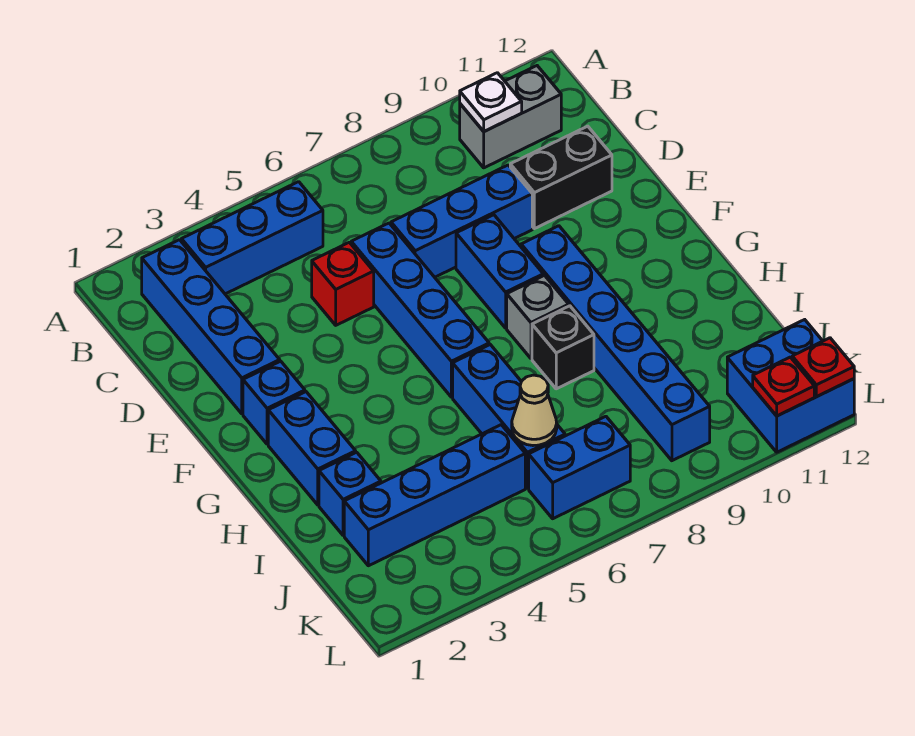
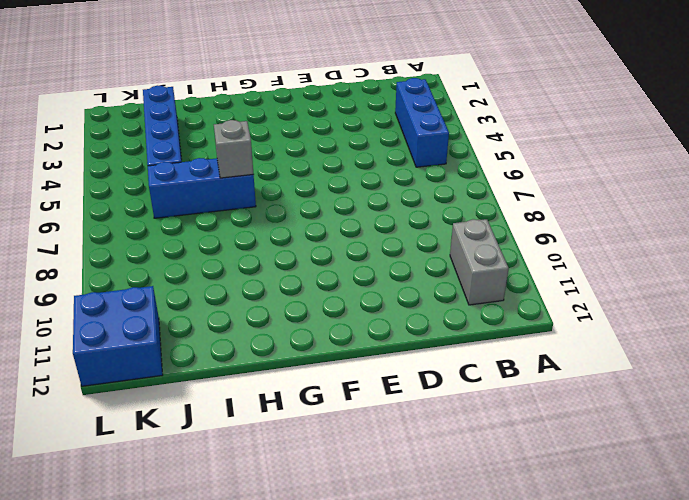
grey 1x1 brick [214,120,253,178] -> grey 1x1 brick moved to [507,275,569,358]
none -> blue 1x4 brick [142,240,280,414]
none -> red 1x1 brick [312,242,374,325]
none -> blue 1x4 brick [351,223,489,397]

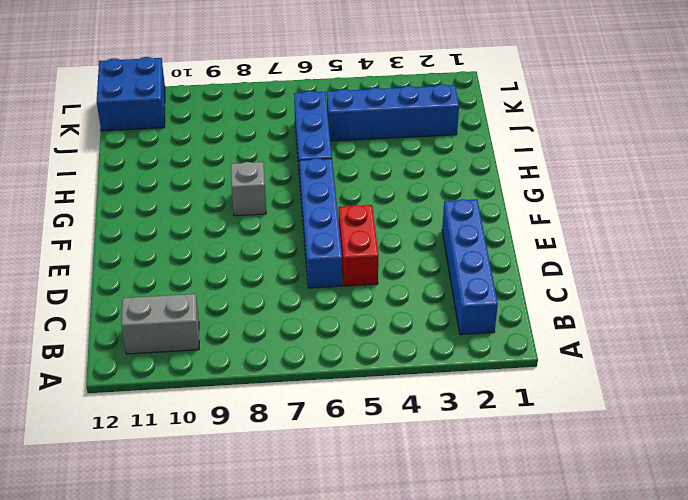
red 1x2 brick [339,205,379,286] -> red 1x1 brick [312,242,374,325]
none -> blue 1x3 brick [181,182,323,294]
none -> blue 1x3 brick [391,165,532,277]
none -> black 1x2 brick [510,126,612,229]

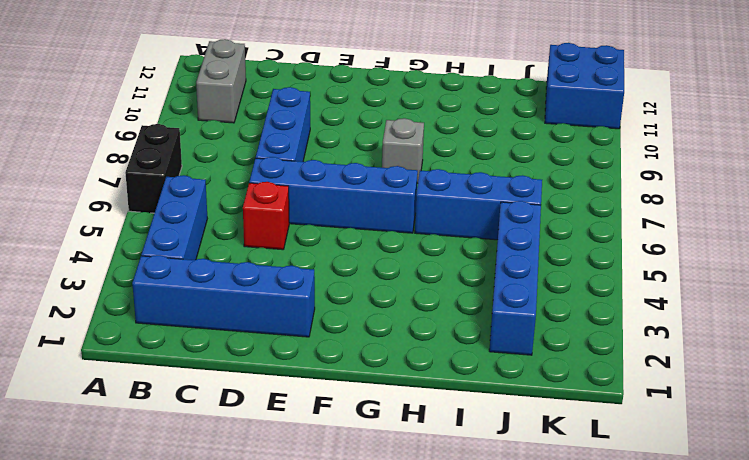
black 1x2 brick [125,124,182,213] -> black 1x2 brick moved to [510,126,612,229]
none -> blue 1x2 brick [456,215,543,328]
none -> blue 1x1 brick [243,361,305,444]
none -> blue 1x6 brick [521,226,710,461]

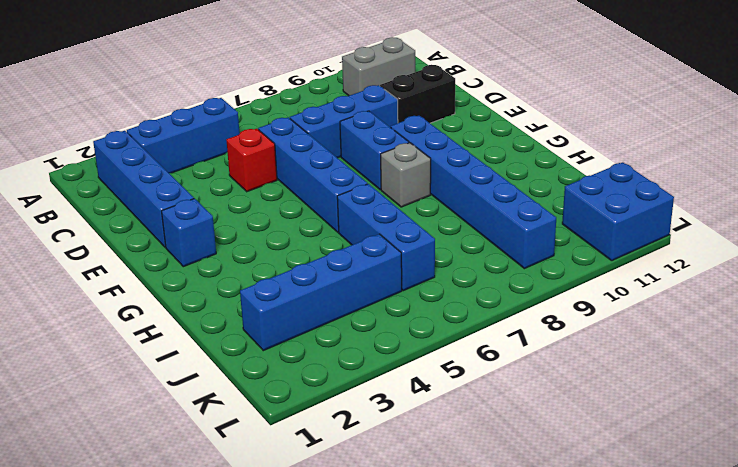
none -> blue 1x2 brick [268,392,356,505]
none -> black 1x1 brick [532,306,594,389]
none -> blue 1x1 brick [319,452,381,535]

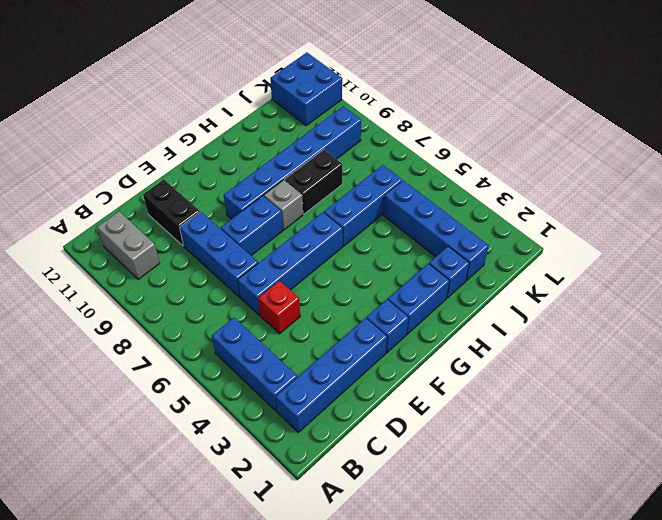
black 1x2 brick [285,150,342,214] -> black 1x1 brick [532,306,594,389]
none -> blue 1x2 brick [529,416,630,519]
none -> white 1x1 plate [460,73,522,131]
none -> tan 1x1 cone [512,375,557,446]

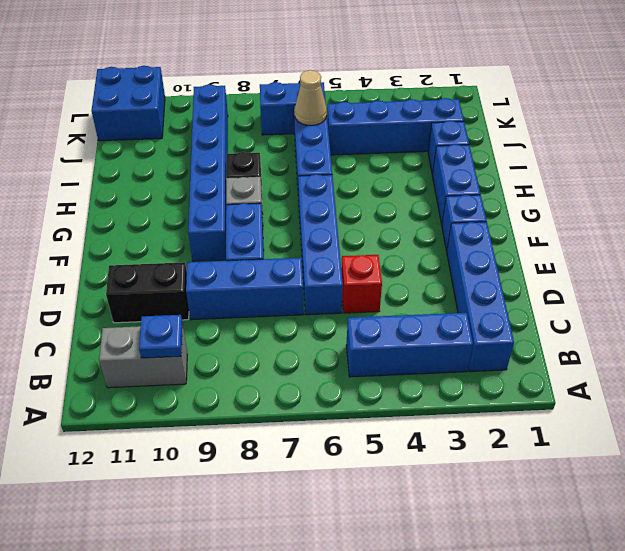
blue 1x1 plate [139,315,183,358] -> white 1x1 plate [460,73,522,131]
none -> red 1x1 plate [753,357,814,416]
none -> red 1x1 plate [792,338,854,397]

